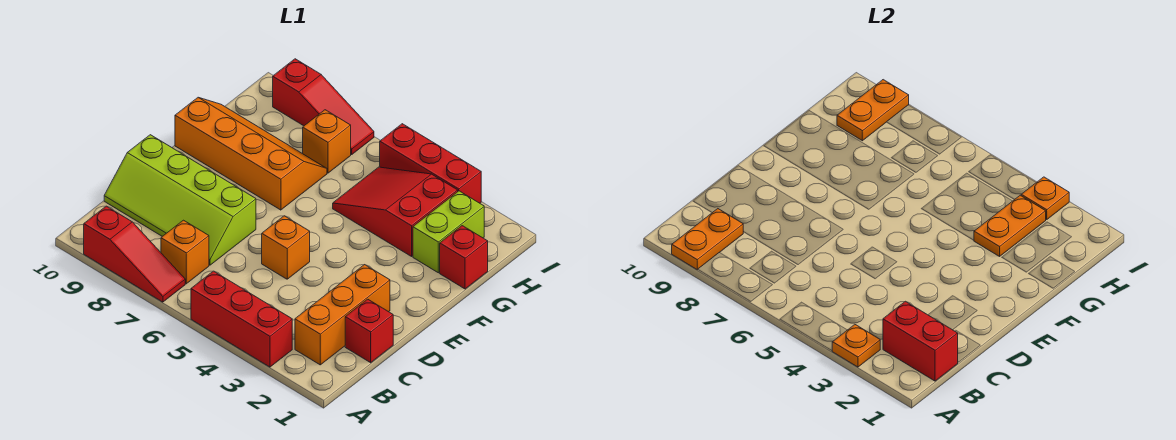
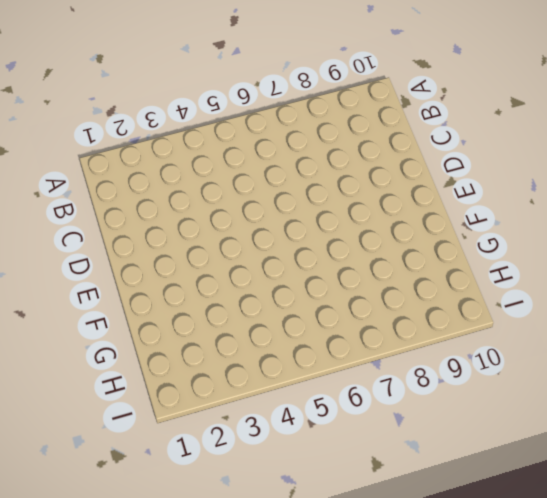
none -> red 1x3 brick [191,271,292,367]
none -> red 1x3 slope [84,206,185,302]
none -> orange 1x3 brick [295,265,390,365]

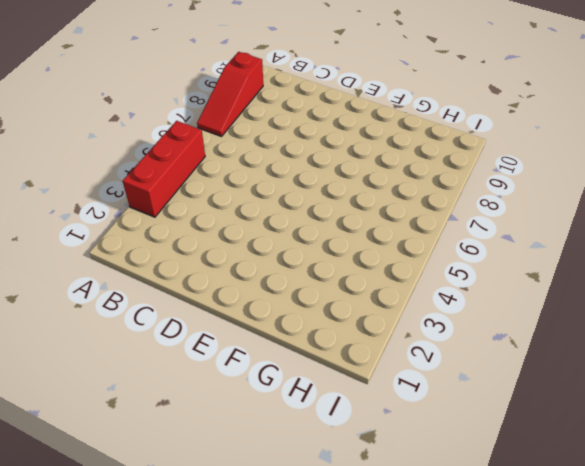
none -> orange 1x3 brick [295,265,390,365]
none -> orange 1x1 brick [161,220,209,284]
none -> red 1x1 brick [345,299,393,363]

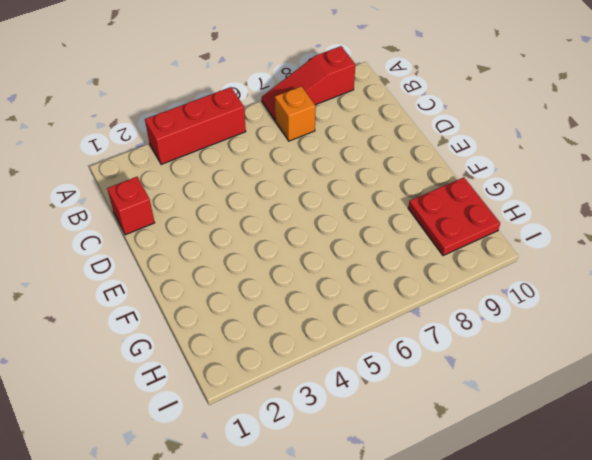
red 2x2 plate [408,177,500,256] -> orange 2x4 slope [175,98,327,210]
none -> orange 1x3 brick [295,265,390,365]
none -> lime 2x4 slope [104,135,256,265]
none -> orange 1x1 brick [262,216,310,279]

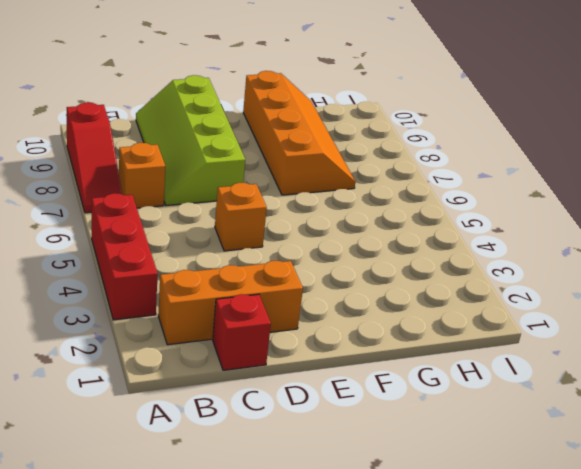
none -> red 1x1 brick [440,226,488,289]
none -> lime 1x2 brick [413,191,484,273]
none -> red 2x3 slope [333,167,458,256]

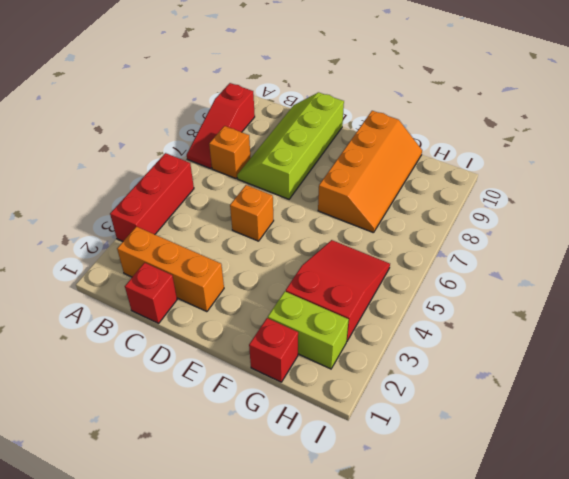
none -> orange 1x1 brick [303,110,351,173]
none -> red 1x3 brick [380,124,481,203]
none -> red 1x3 slope [273,59,374,155]

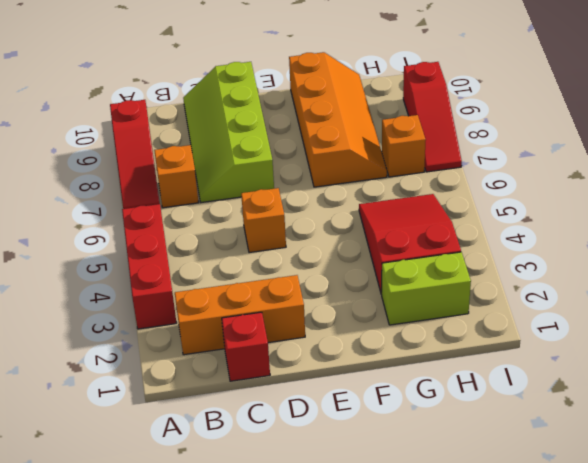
none -> red 1x1 brick [440,226,488,289]
none -> red 1x3 brick [380,124,481,203]
none -> orange 1x1 plate [832,325,880,367]

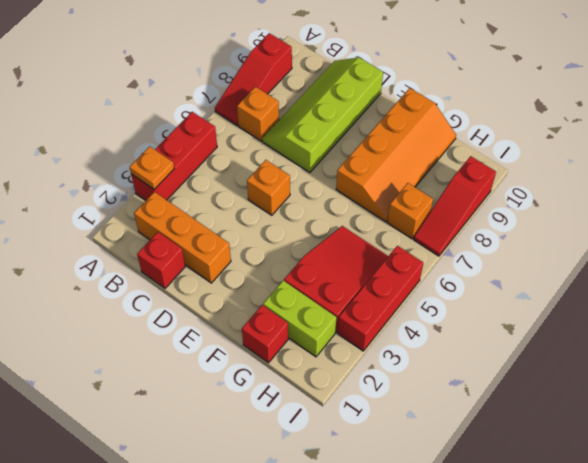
none -> orange 1x2 plate [672,209,743,270]
none -> red 1x2 brick [883,301,958,381]
none -> orange 1x2 plate [974,195,1046,256]

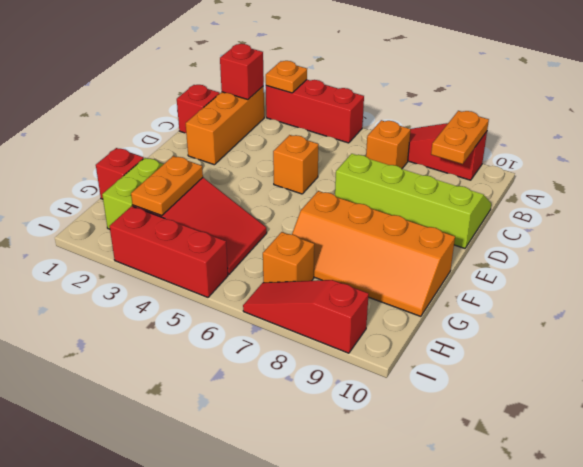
red 1x1 brick [220,44,264,100] -> red 1x2 brick [883,301,958,381]
none -> orange 1x2 plate [837,80,909,141]
none -> orange 1x1 plate [1021,177,1069,219]

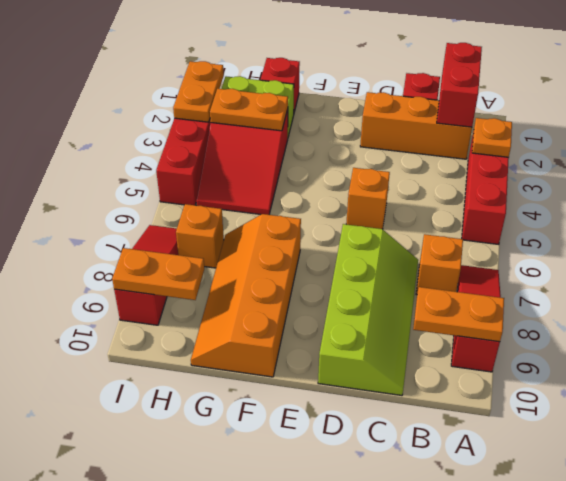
orange 1x2 plate [173,61,224,122] -> orange 1x1 plate [1021,177,1069,219]

